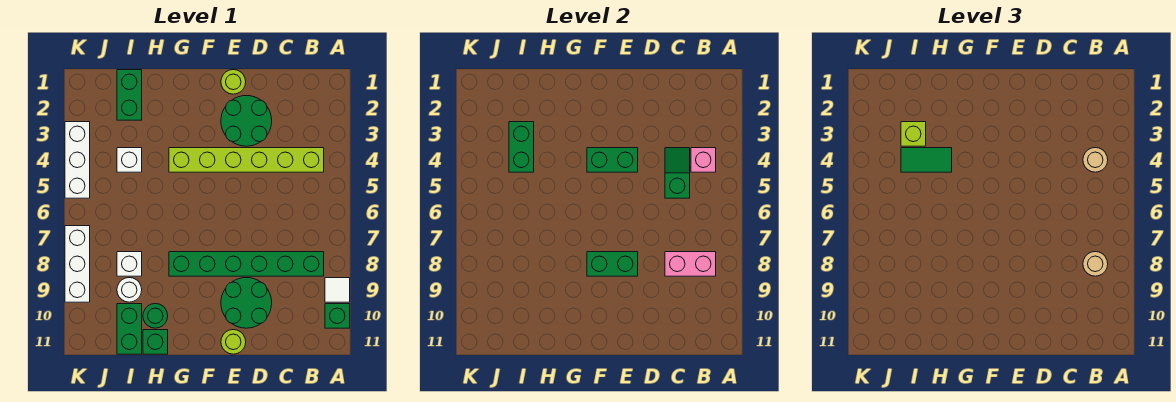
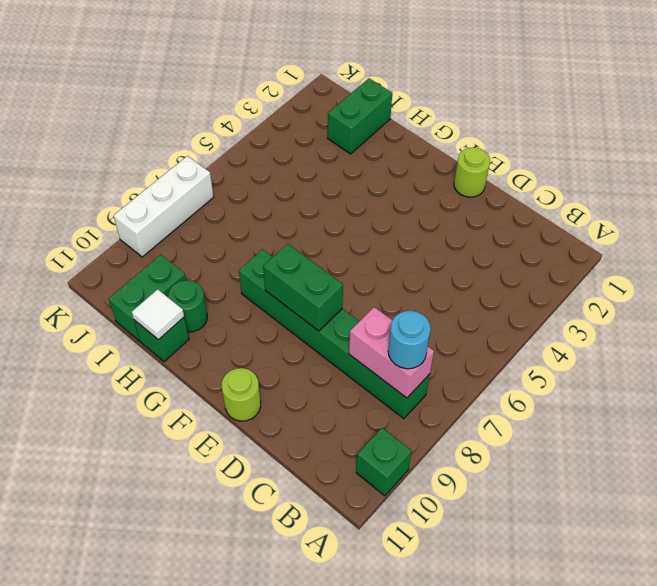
cyan 1x1 round brick [388,311,431,369] -> tan 1x1 round brick [1083,252,1108,276]
white 1x1 tile [132,289,184,340] -> white 1x1 tile moved to [325,278,350,302]
none -> lime 1x6 brick [169,148,324,172]
none -> green 2x2 round brick [221,96,272,146]
none -> green 2x2 round brick [221,278,272,328]

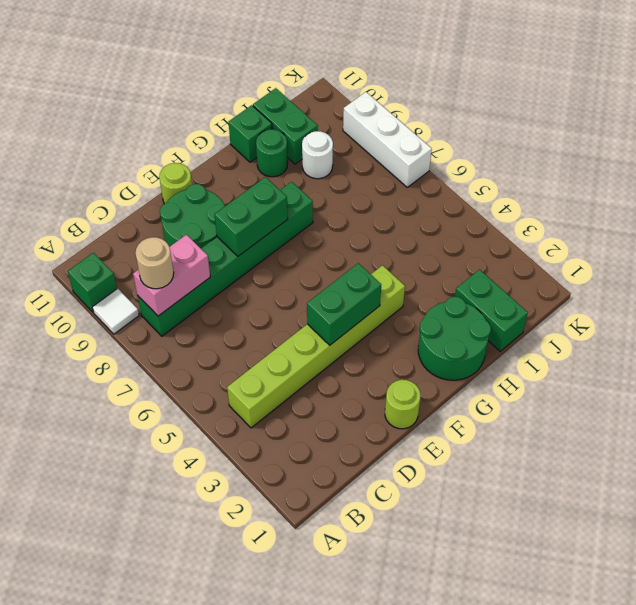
green 2x2 round brick [418,297,491,380] -> green 2x2 round brick moved to [221,96,272,146]
none -> white 1x1 brick [117,148,142,172]
none -> white 1x1 brick [117,252,142,276]
none -> white 1x3 brick [65,122,90,198]

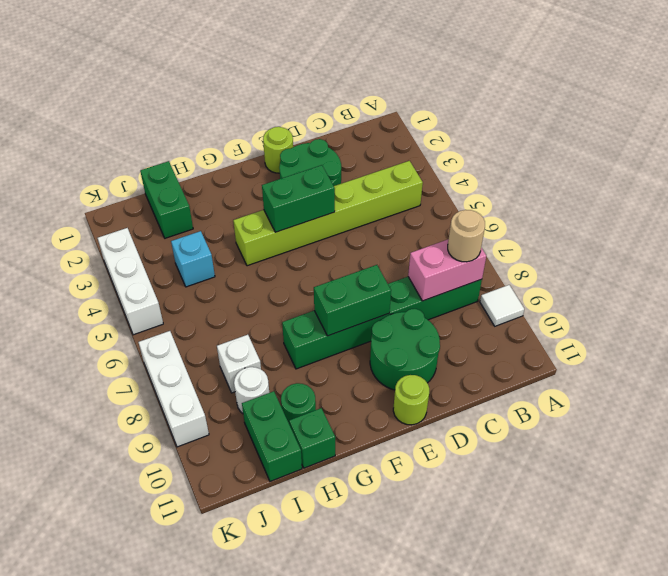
cyan 1x1 brick [171,231,215,287] -> white 1x1 brick [117,148,142,172]
none -> green 1x1 brick [325,304,350,328]
none -> pink 1x1 brick [691,148,716,172]
none -> green 1x2 slope [665,148,690,198]

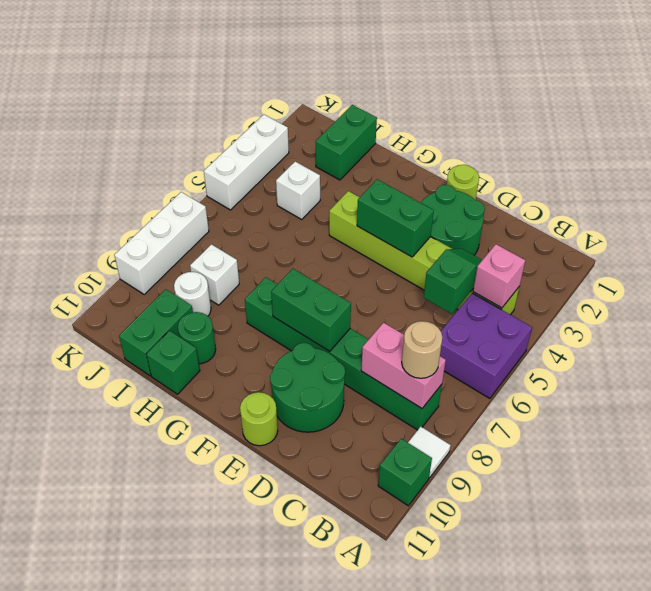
purple 2x2 brick [440,293,532,398] -> none
none -> green 1x2 brick [509,122,534,172]
none -> tan 1x1 round brick [1083,148,1108,172]
none -> green 1x2 tile [901,148,952,172]

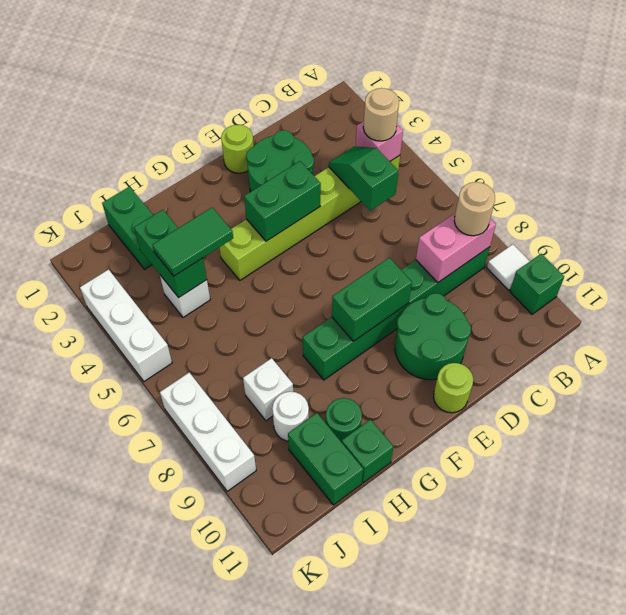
none -> lime 1x1 brick [901,122,926,146]

